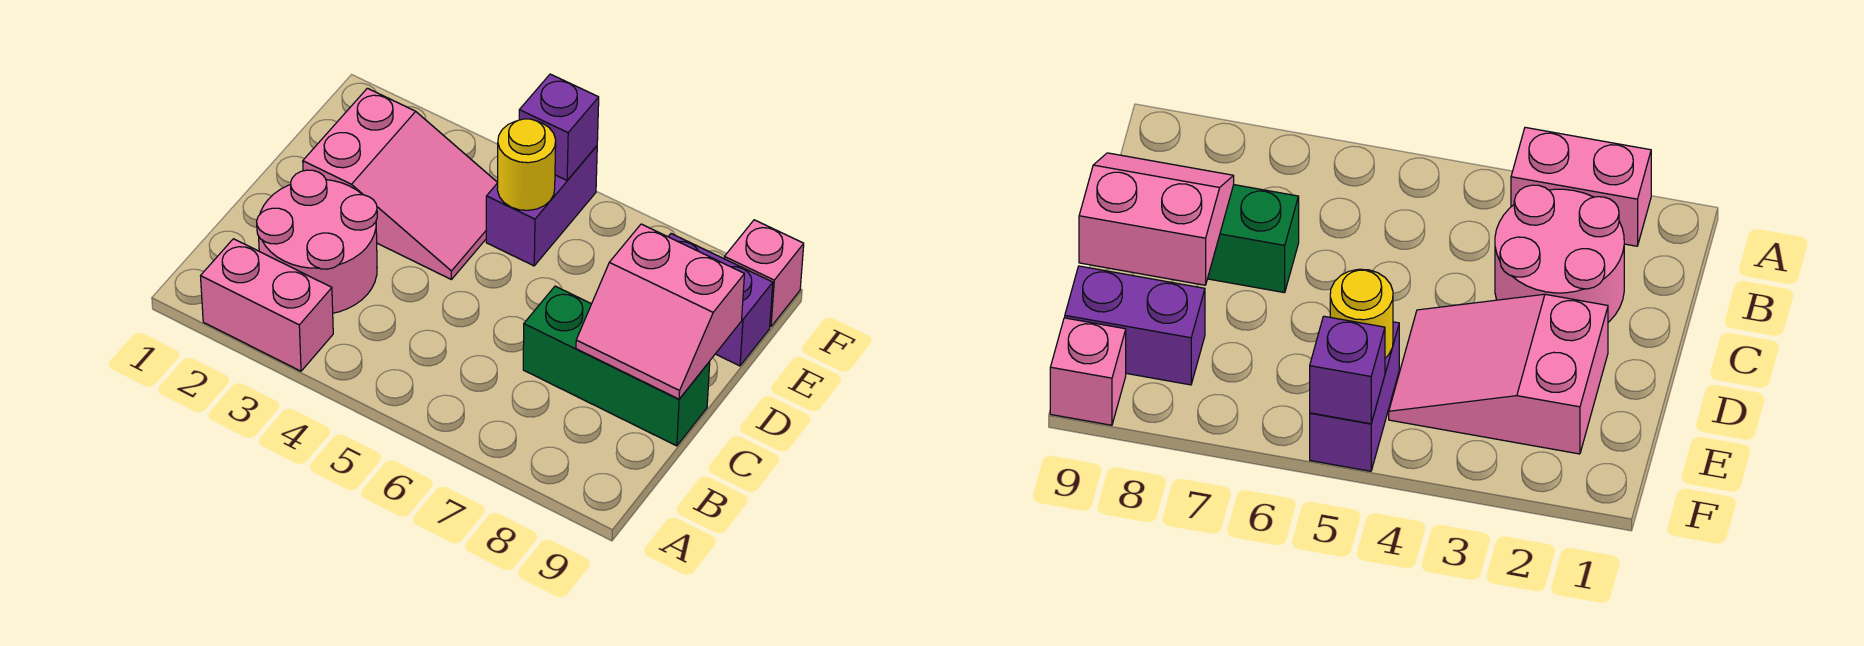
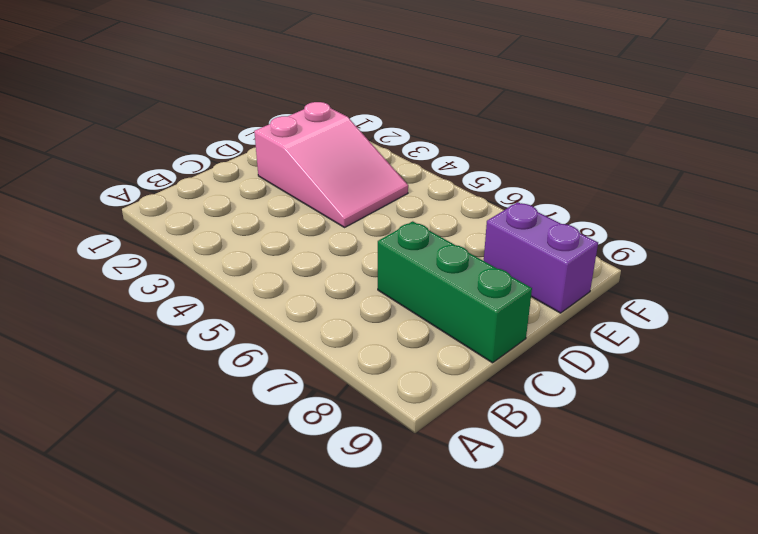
none -> pink 1x2 brick [201,239,333,371]
none -> pink 2x2 round brick [257,170,377,313]

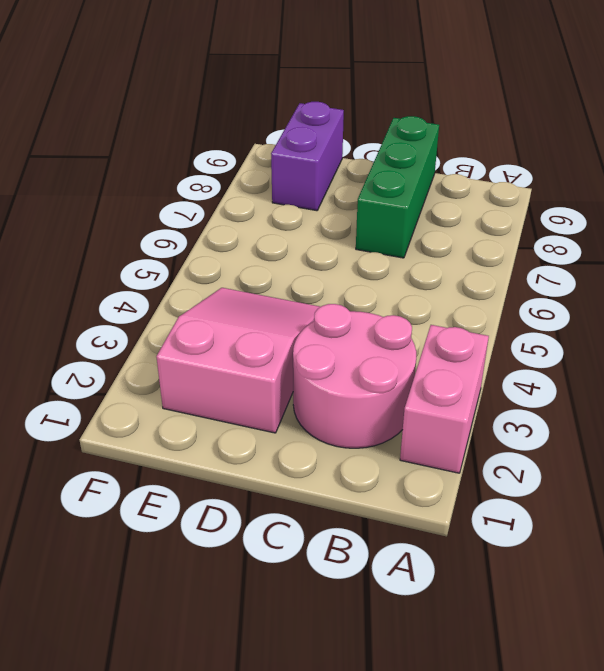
none -> purple 1x2 brick [486,146,597,266]
none -> pink 1x1 brick [724,220,804,327]

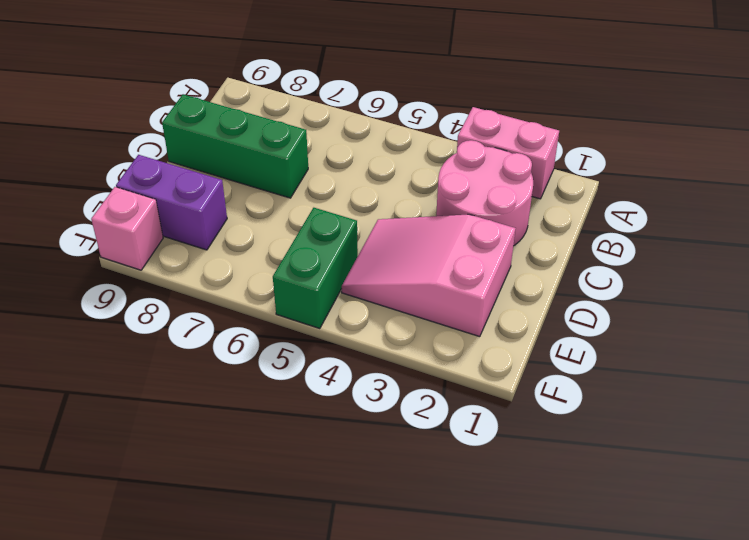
green 1x2 brick [273,208,358,329] -> purple 1x2 brick [486,146,597,266]
none -> pink 2x2 slope [576,224,744,399]
none -> yellow 1x1 round brick [497,119,556,210]

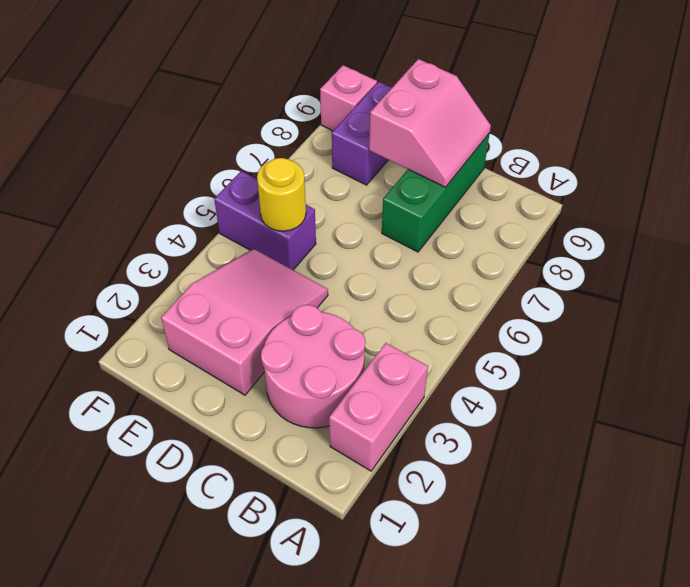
none -> purple 1x1 brick [519,74,599,180]

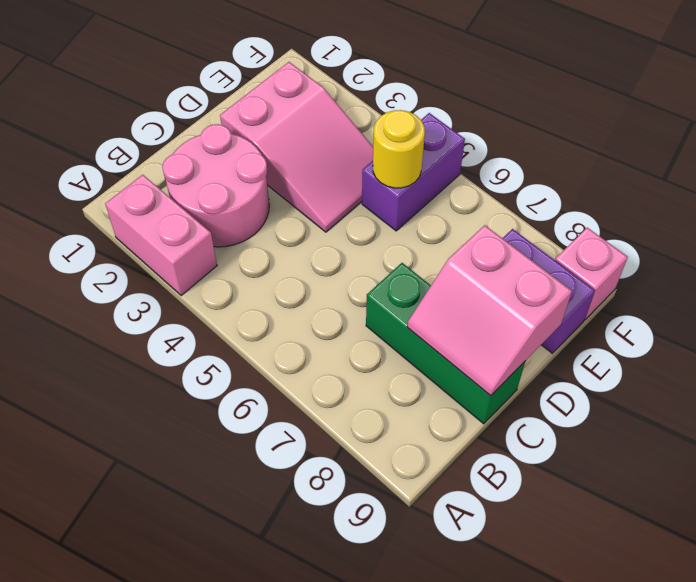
none -> purple 1x1 brick [519,74,599,180]

